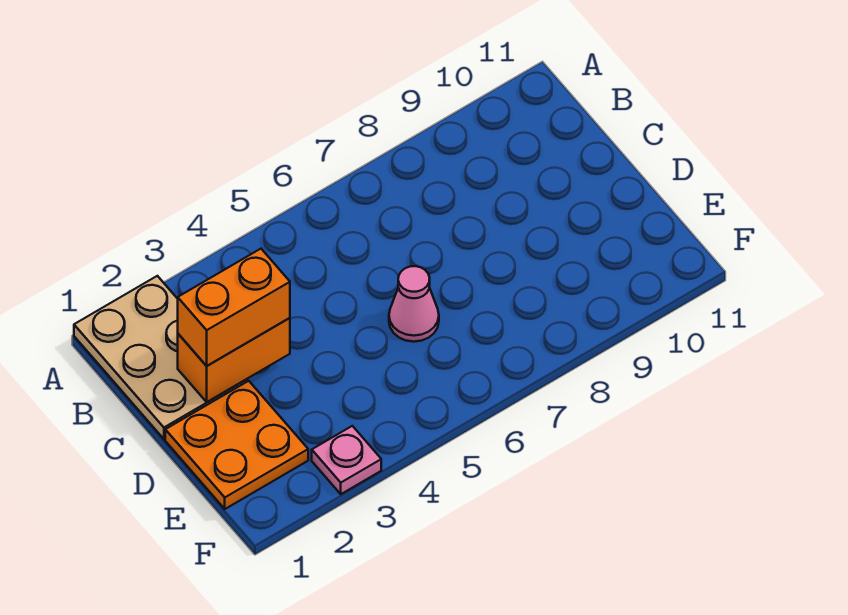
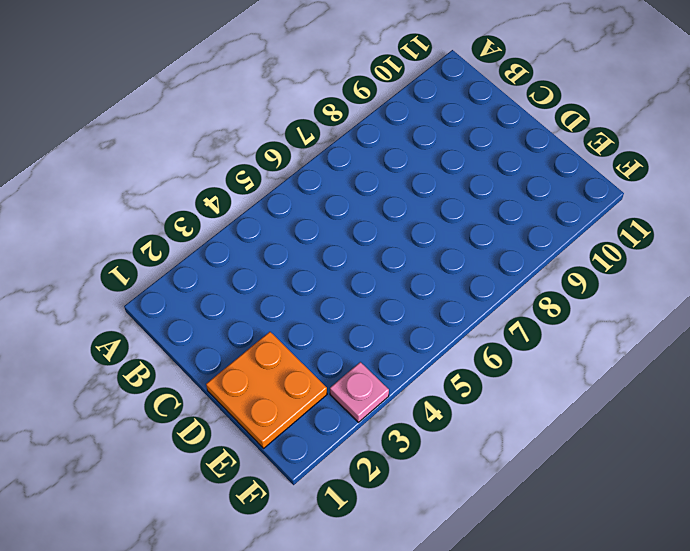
none -> tan 2x3 plate [74,276,247,439]
none -> pink 1x1 cone [389,266,439,342]

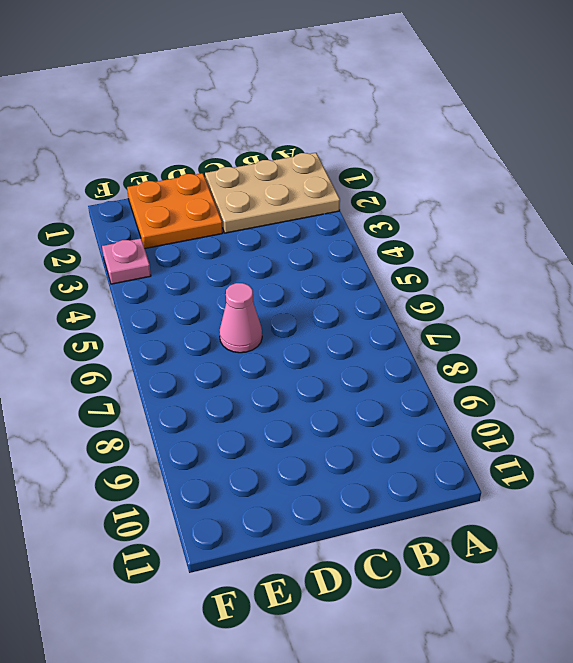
none -> orange 1x2 brick [178,318,290,402]
none -> orange 1x2 brick [178,249,290,366]

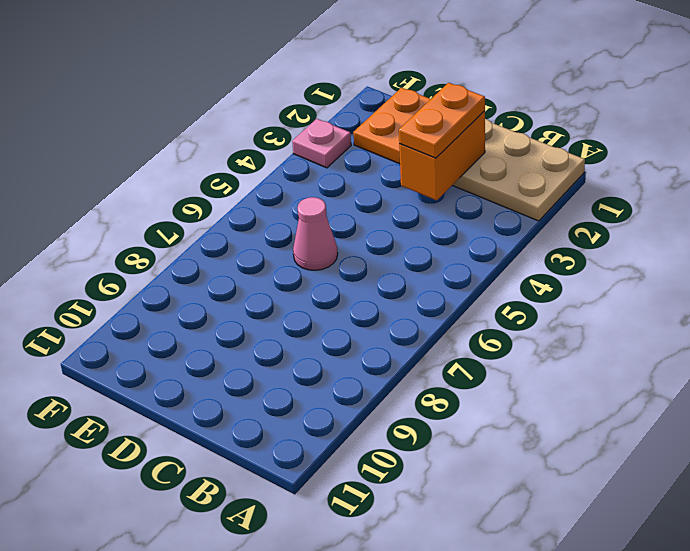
orange 1x2 plate [399,83,485,158] -> orange 1x2 brick [178,249,290,366]

